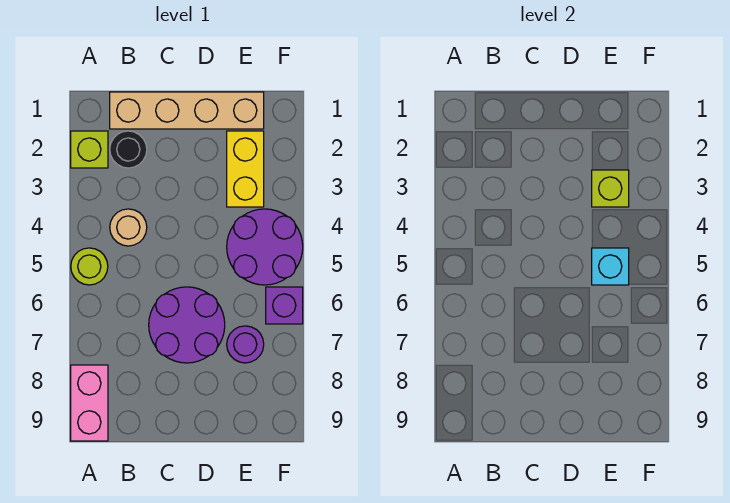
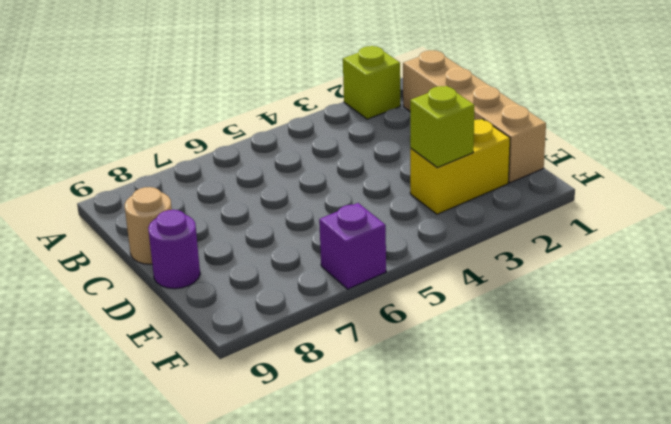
tan 1x1 round brick [125,187,172,264] -> tan 1x1 round brick moved to [110,209,147,246]
purple 1x1 round brick [148,210,200,289] -> purple 1x1 round brick moved to [227,326,264,363]
none -> lime 1x1 round brick [71,248,108,285]
none -> pink 1x2 brick [71,365,108,441]
none -> black 1x1 round brick [110,131,147,168]

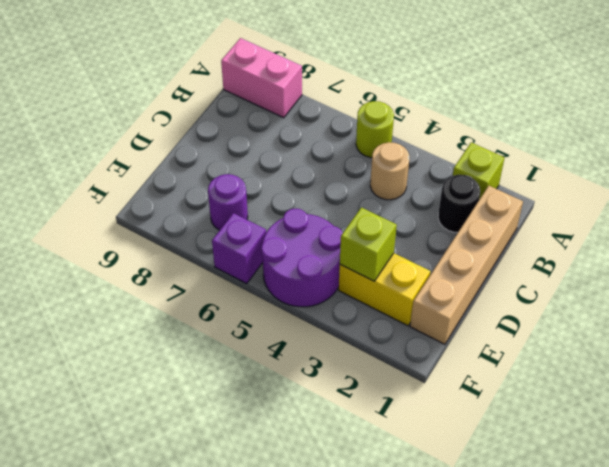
none -> purple 2x2 round brick [149,287,225,363]
none -> cyan 1x1 brick [592,248,629,285]

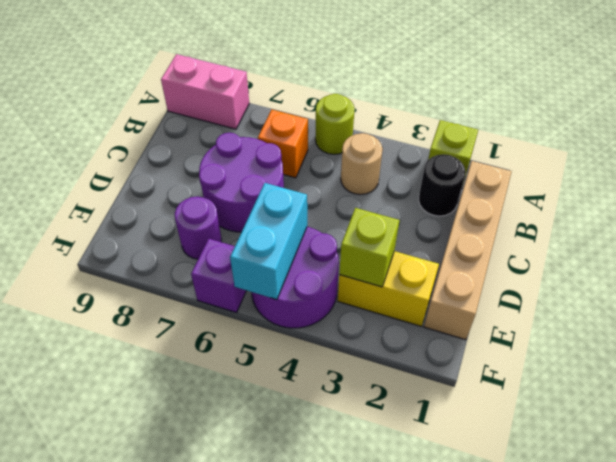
orange 1x1 brick [258,110,308,178] -> none
cyan 1x2 brick [230,183,307,300] -> cyan 1x1 brick [592,248,629,285]

